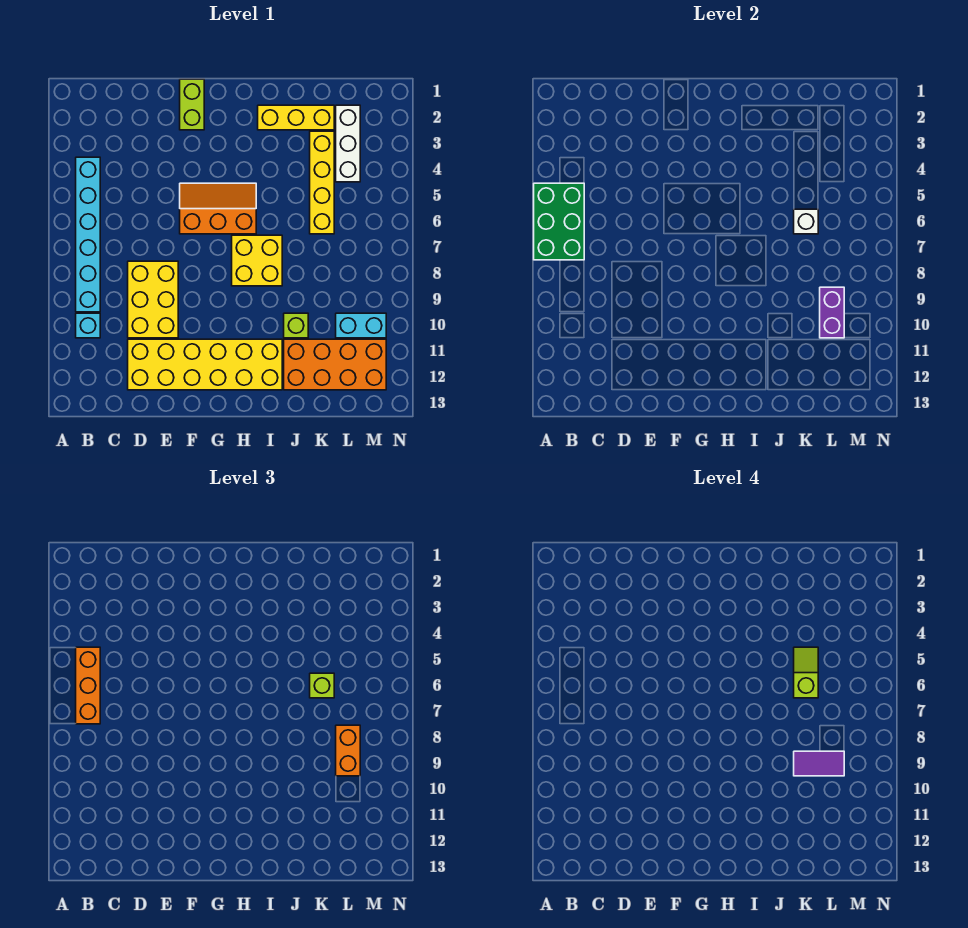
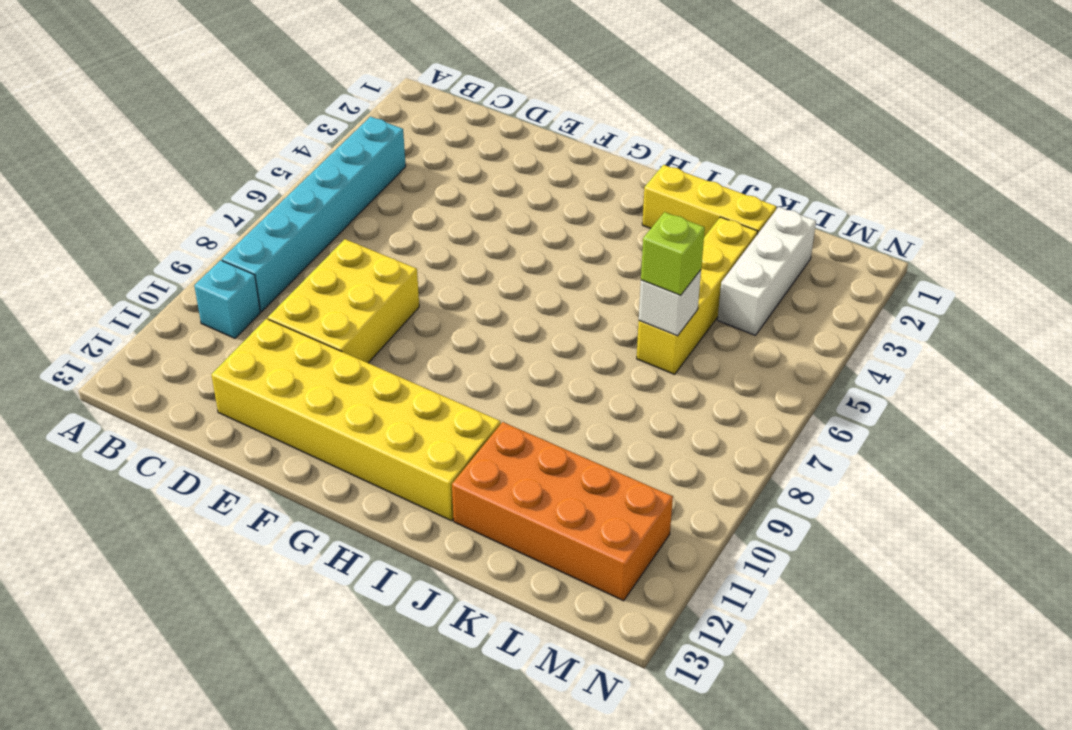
none -> lime 1x2 brick [180,79,204,130]
none -> orange 2x3 slope [180,183,256,234]
none -> yellow 2x2 brick [232,235,282,286]

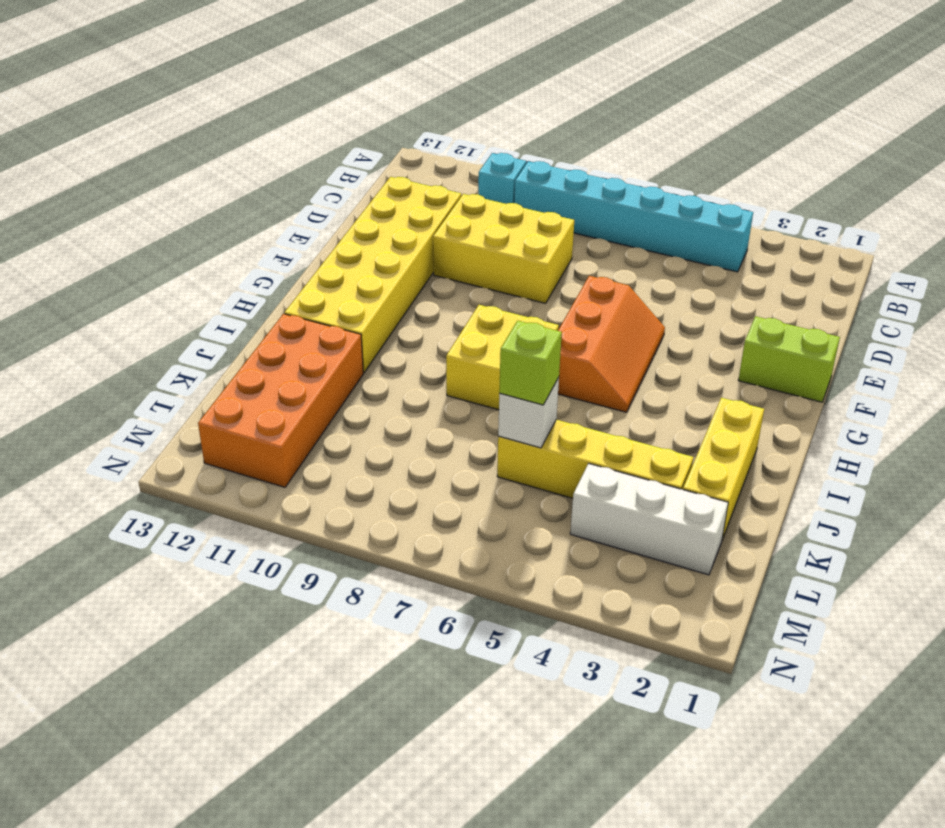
none -> lime 1x1 brick [284,313,308,338]
none -> cyan 1x2 brick [336,313,386,338]
none -> green 2x3 brick [534,183,584,260]

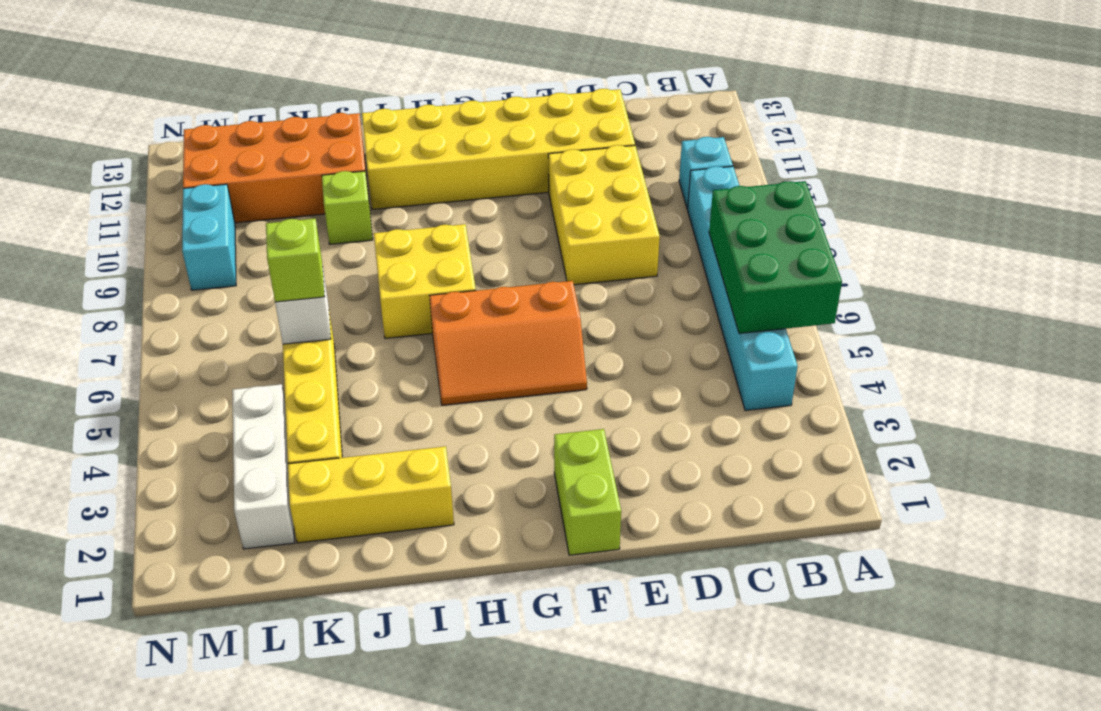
cyan 1x2 brick [182,184,236,290] -> cyan 1x2 brick turned to [336,313,386,338]
none -> purple 1x2 brick [820,287,844,338]
none -> orange 1x3 brick [76,647,100,724]
none -> orange 1x2 brick [336,725,360,776]

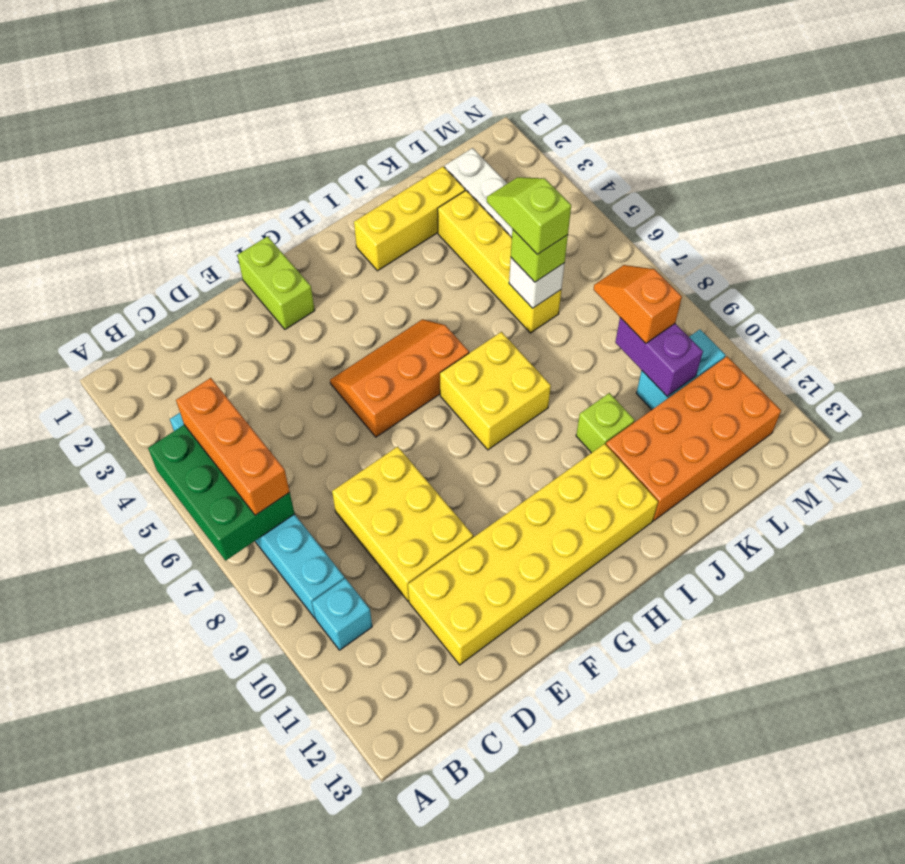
orange 1x2 slope [594,265,682,343] -> orange 1x2 brick [336,725,360,776]
none -> purple 1x2 tile [794,751,844,776]

